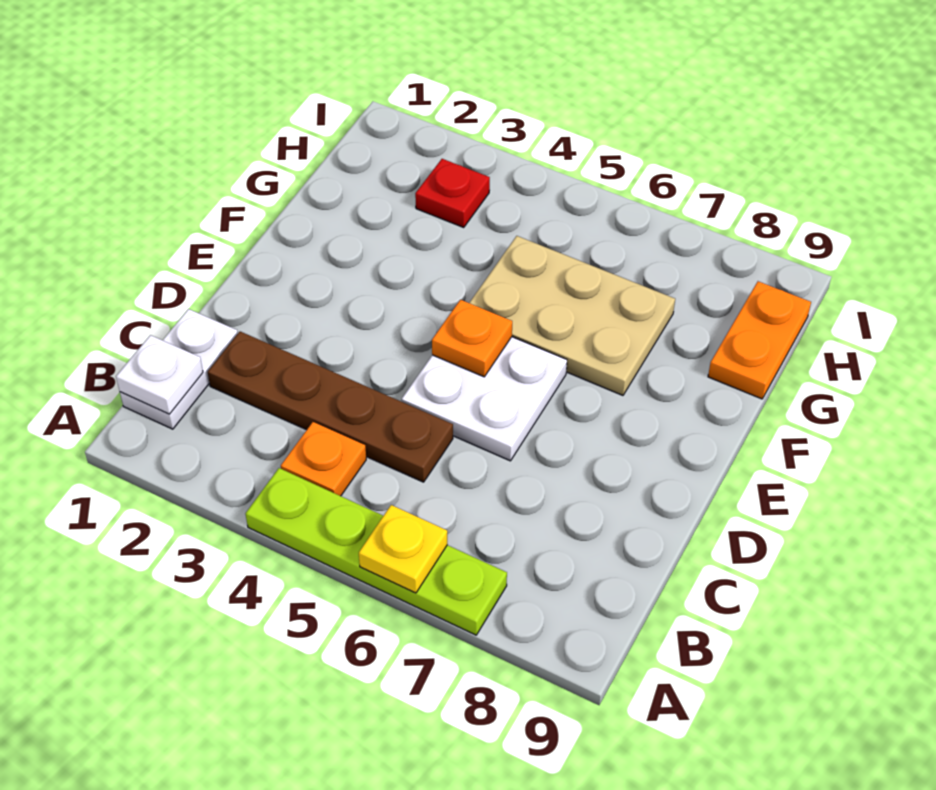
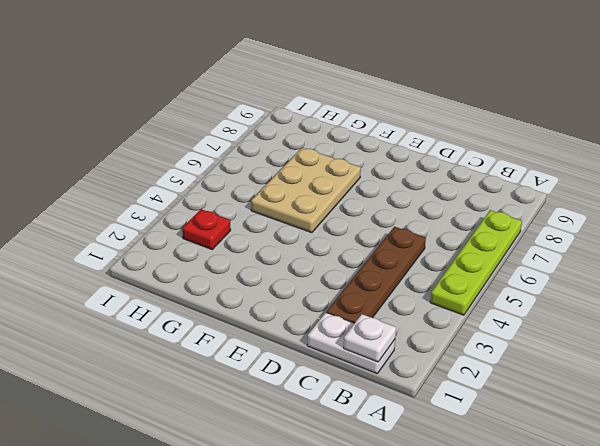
none -> orange 1x1 plate [281,422,366,496]
none -> white 2x2 plate [402,337,567,461]

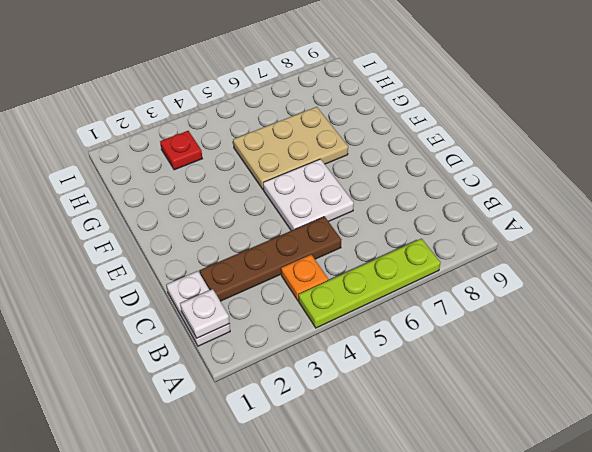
none -> orange 1x2 plate [708,281,811,399]
none -> yellow 1x1 plate [359,505,447,593]

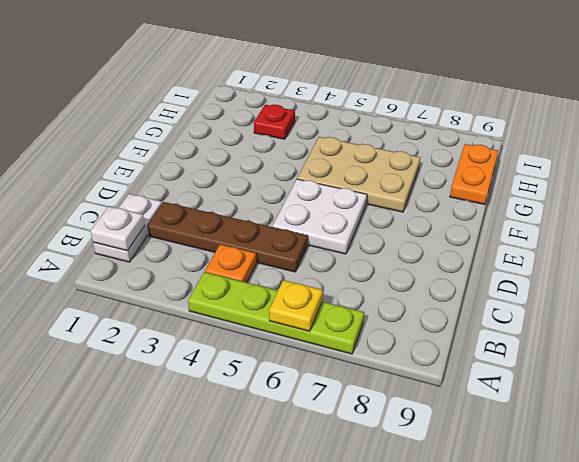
none -> orange 1x1 plate [432,300,512,377]

